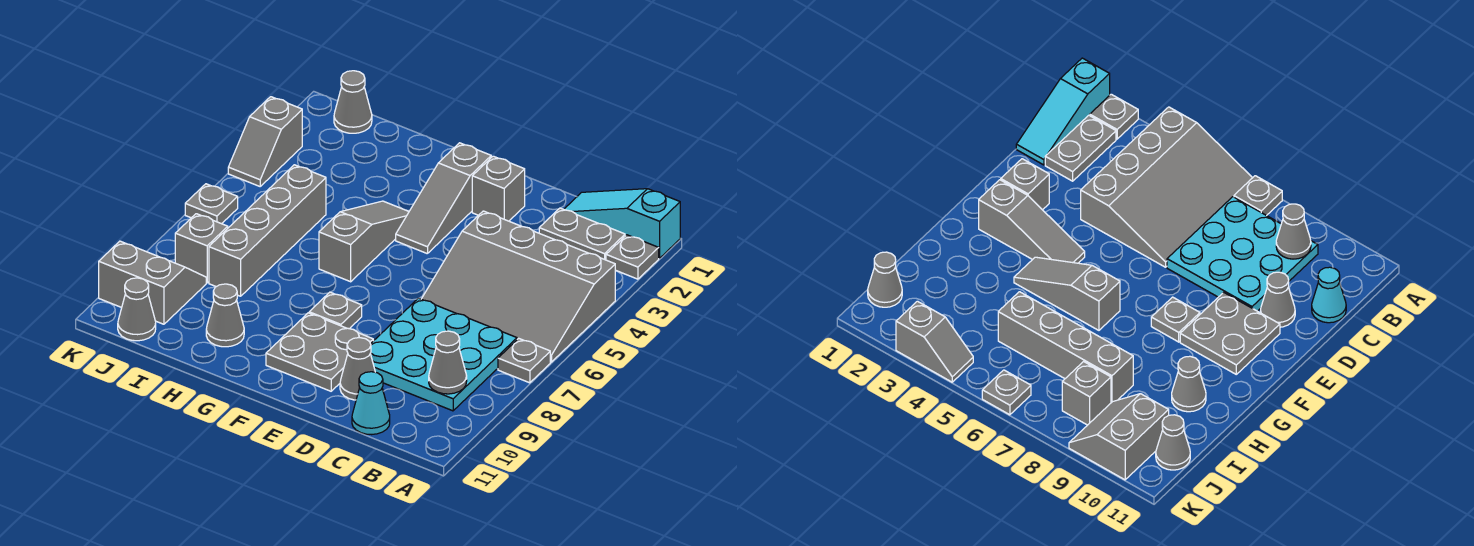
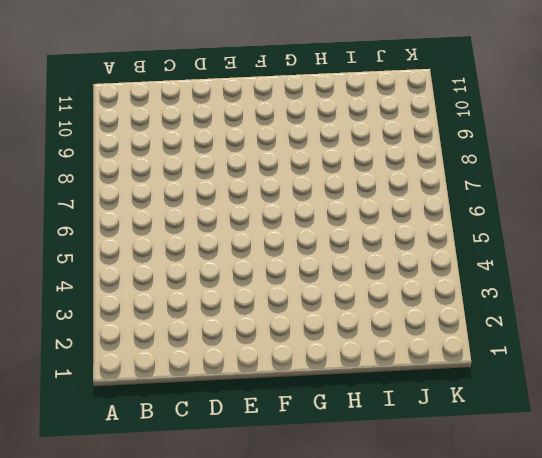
none -> cyan 1x3 slope [564,189,680,258]
none -> grey 1x1 plate [606,235,659,279]
none -> grey 3x4 slope [422,211,615,362]

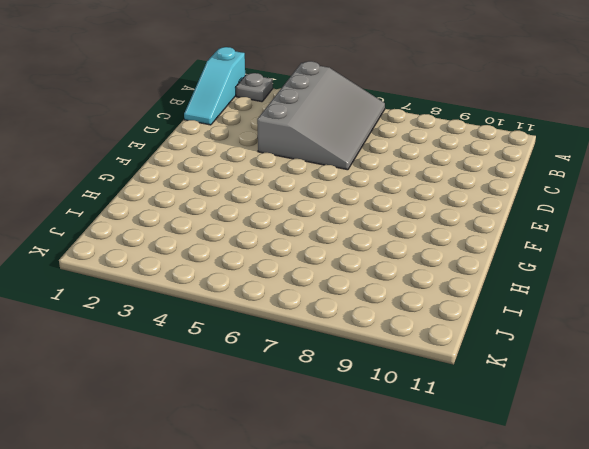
none -> grey 1x1 plate [498,338,550,383]
none -> grey 1x2 plate [539,208,625,260]
none -> cyan 3x3 plate [370,298,517,411]

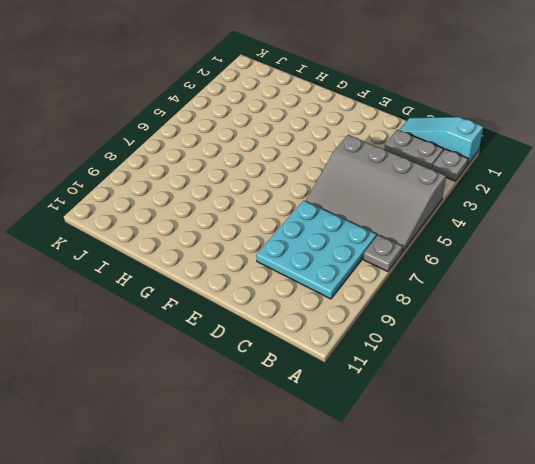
none -> cyan 1x1 cone [352,372,390,435]
none -> grey 1x1 cone [340,338,375,400]
none -> grey 1x1 brick [472,156,525,221]

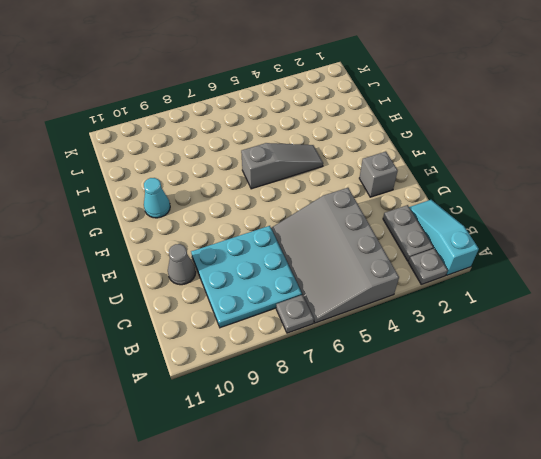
cyan 1x1 cone [144,178,170,218] -> cyan 1x1 cone moved to [352,372,390,435]
none -> grey 2x2 plate [266,313,373,391]
none -> grey 1x3 slope [396,143,491,254]
none -> grey 1x1 plate [309,292,362,329]

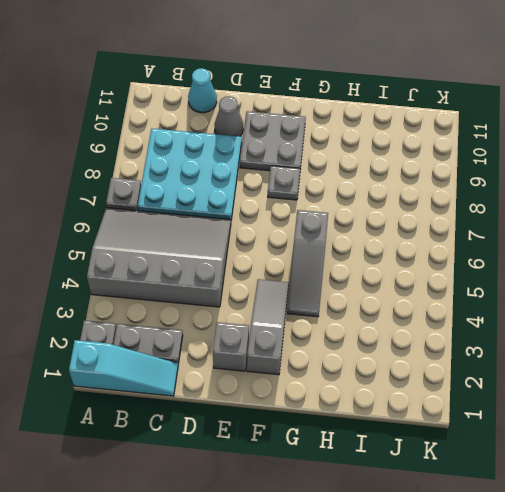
none -> grey 1x1 cone [206,284,244,347]
none -> grey 1x4 brick [209,165,326,296]
none -> grey 1x1 cone [334,71,372,133]

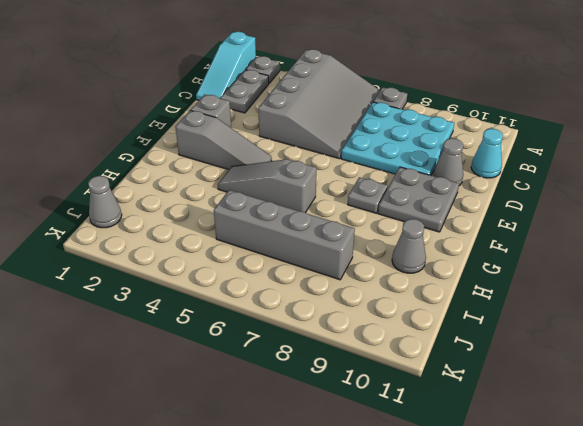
none -> grey 1x1 brick [175,214,228,283]
none -> grey 2x2 slope [99,241,206,324]
none -> grey 1x1 cone [118,278,156,341]

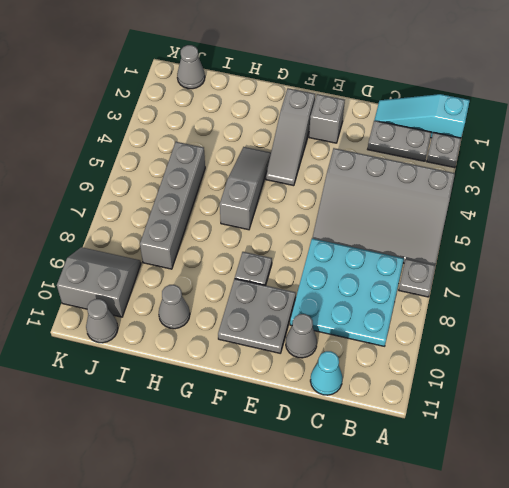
none -> grey 1x1 brick [175,214,228,283]
none -> grey 1x2 slope [228,97,302,186]
none -> grey 1x1 plate [185,184,238,224]

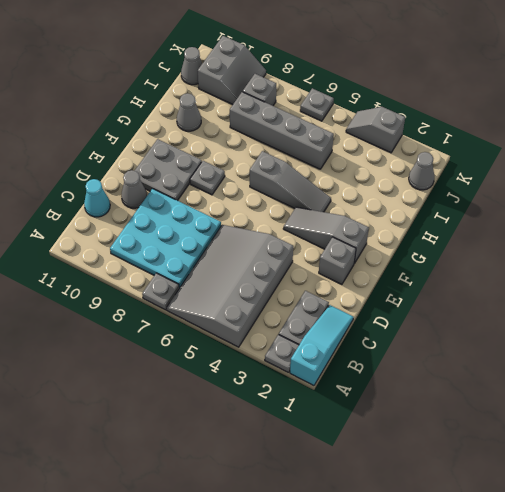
none -> grey 1x1 cone [429,331,467,394]

